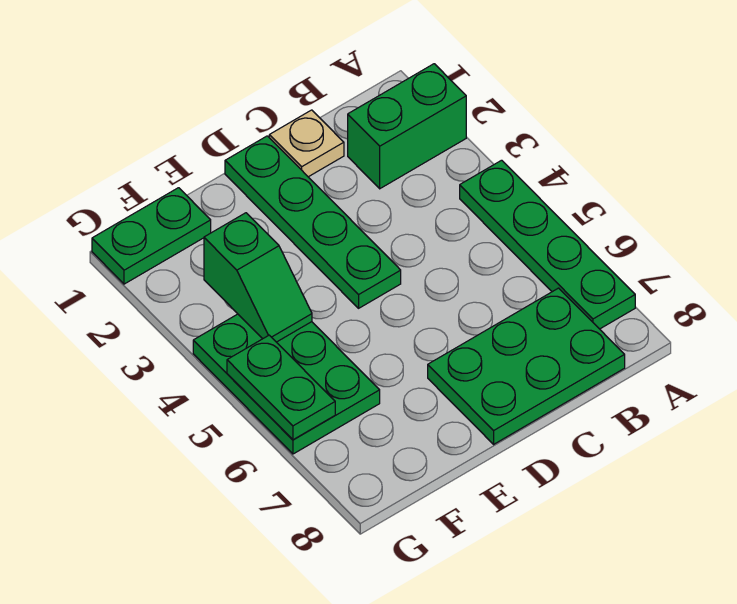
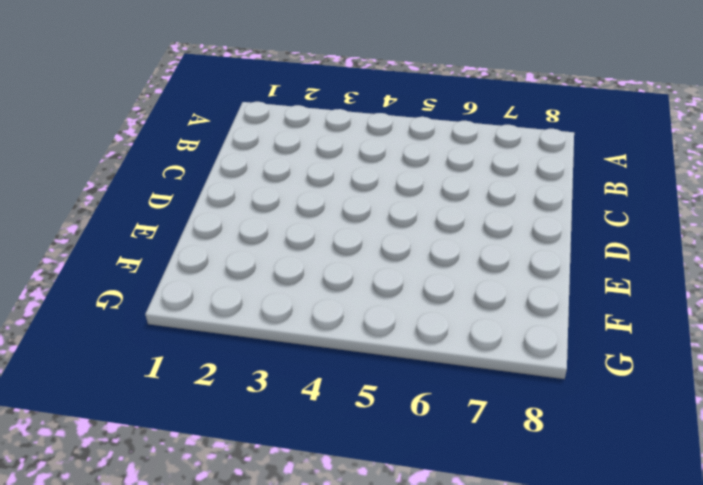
none -> green 1x2 brick [348,64,466,189]
none -> green 1x4 plate [460,160,635,329]

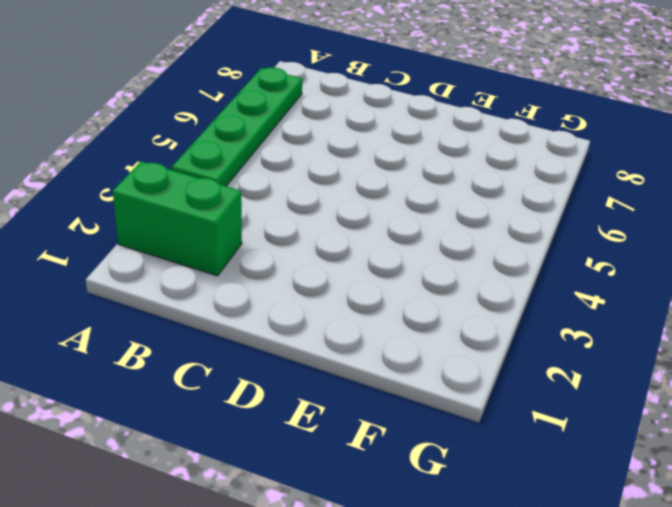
none -> green 2x3 plate [428,288,625,444]
none -> tan 1x1 plate [269,110,344,177]

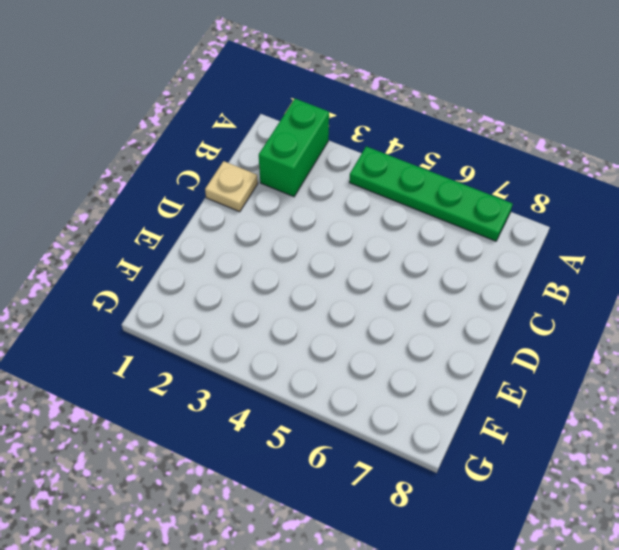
none -> green 2x3 plate [428,288,625,444]
none -> green 1x4 plate [225,136,401,308]

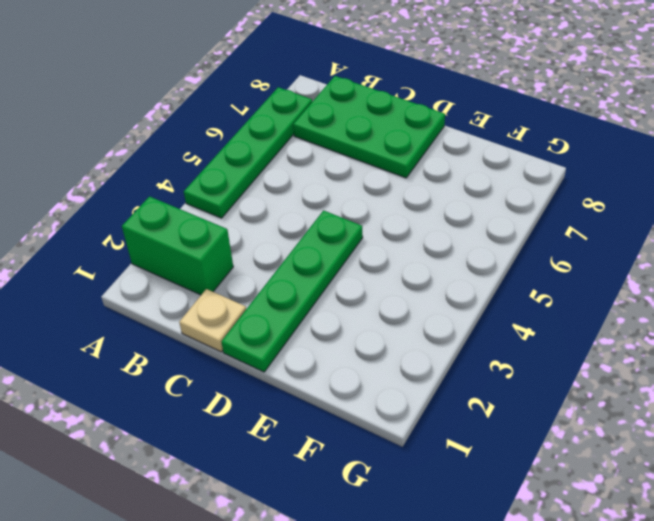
none -> green 1x2 plate [92,188,211,284]
none -> green 2x3 plate [193,314,380,454]

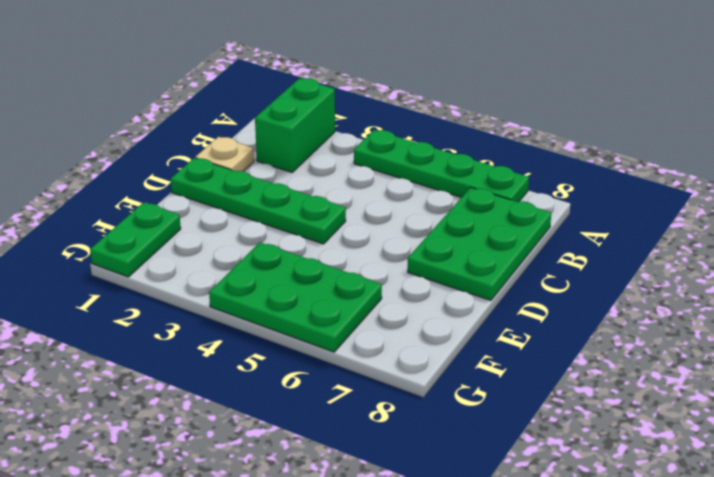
none -> green 1x2 slope [204,213,312,342]
none -> green 1x2 plate [227,335,335,440]

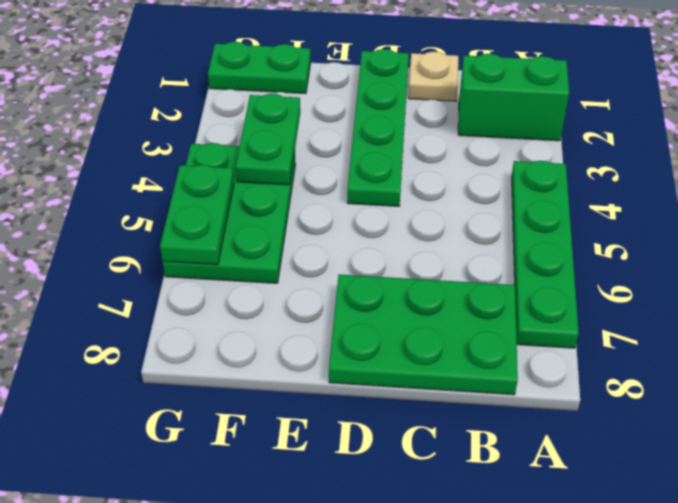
green 1x2 plate [236,94,300,185] -> green 1x2 slope [204,213,312,342]

